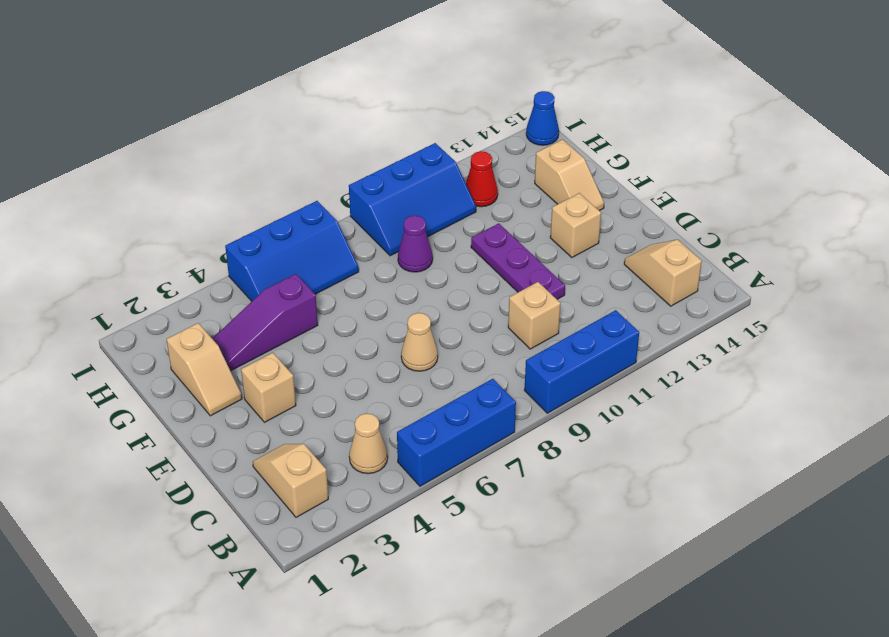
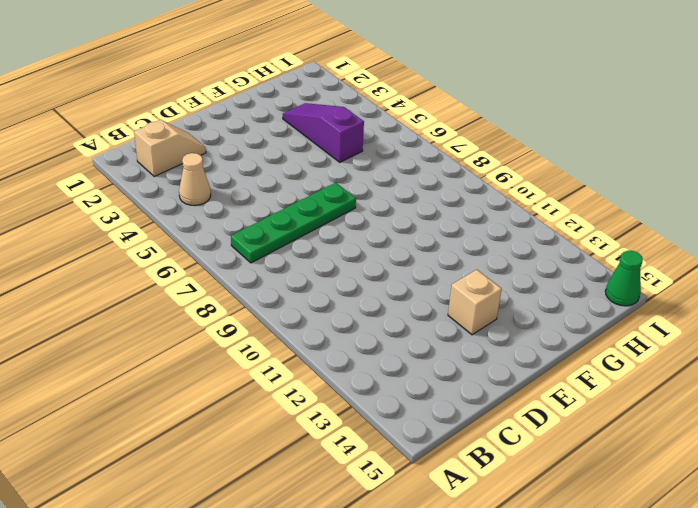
green 1x4 plate [231,183,356,263] -> tan 1x1 cone [401,313,438,371]
green 1x1 cone [605,251,643,306] -> blue 1x1 cone [526,91,559,145]
none -> blue 1x3 brick [397,379,516,486]
none -> blue 1x3 brick [524,310,639,413]
none -> tan 1x2 slope [624,240,702,306]

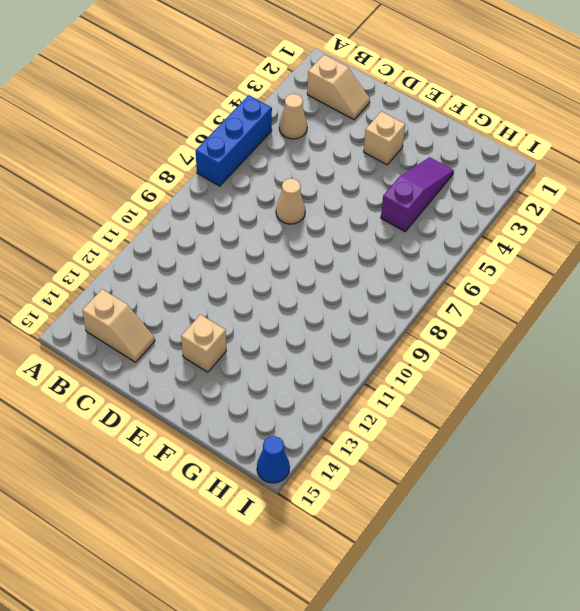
none -> blue 1x3 brick [524,310,639,413]
none -> tan 1x1 brick [508,282,560,349]
none -> purple 1x3 plate [471,223,565,299]

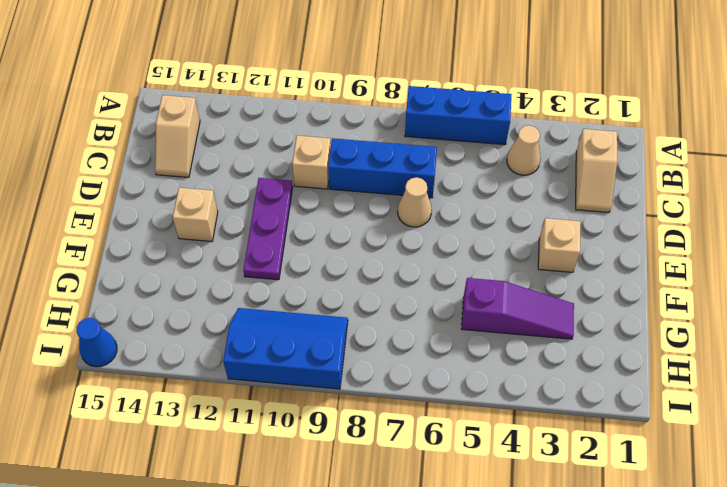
blue 1x3 brick [328,138,437,198] -> blue 1x3 brick moved to [524,310,639,413]
none -> tan 1x2 slope [167,323,242,416]
none -> tan 1x2 slope [535,140,604,211]
none -> purple 1x1 cone [398,216,433,272]

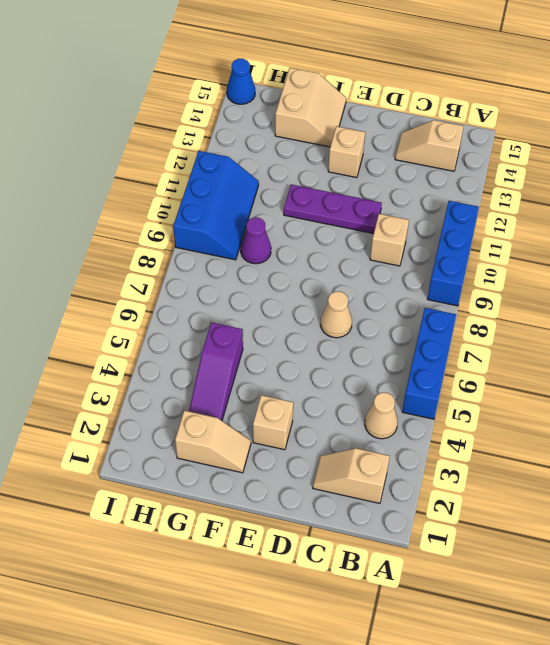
tan 2x2 slope [275,68,346,147] -> tan 1x2 slope [535,140,604,211]
none -> blue 2x3 slope [225,201,359,301]
none -> red 1x1 cone [466,151,498,207]

